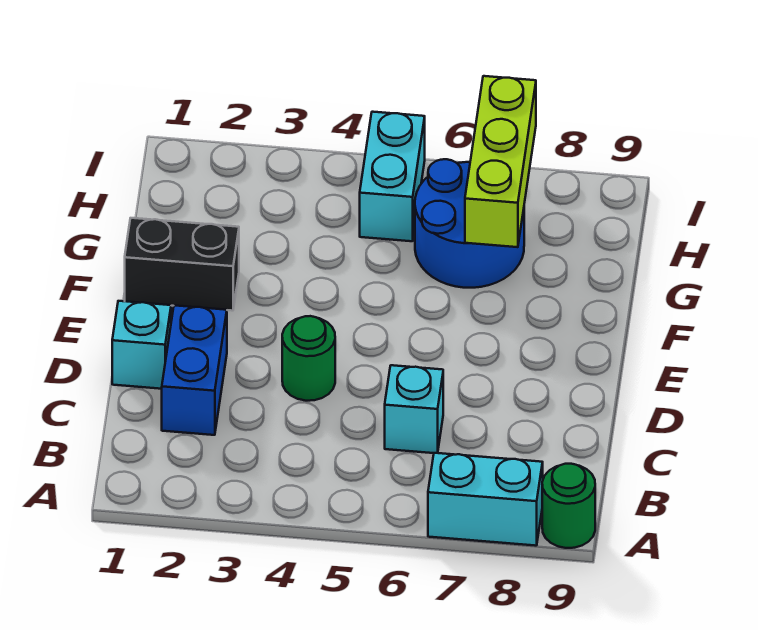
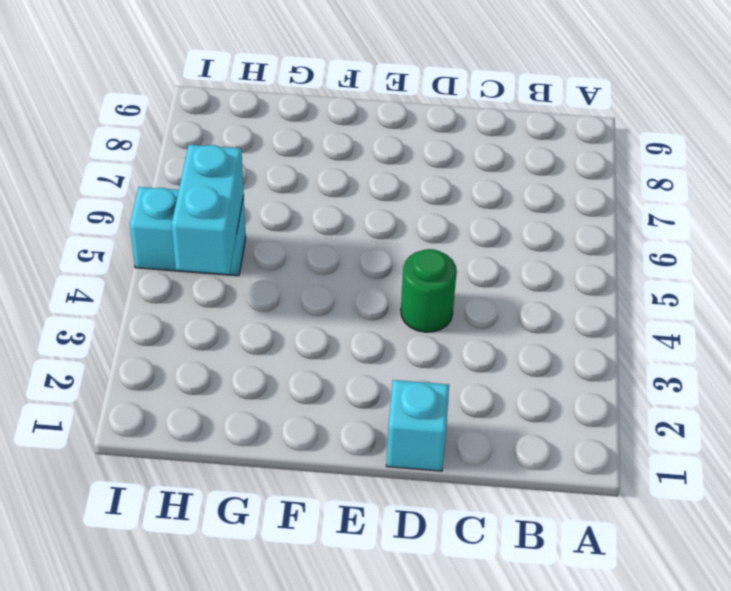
cyan 1x2 brick [172,145,244,274] -> cyan 1x2 brick moved to [428,453,543,546]
none -> green 1x1 round brick [542,464,595,548]
none -> blue 1x2 brick [162,305,227,435]

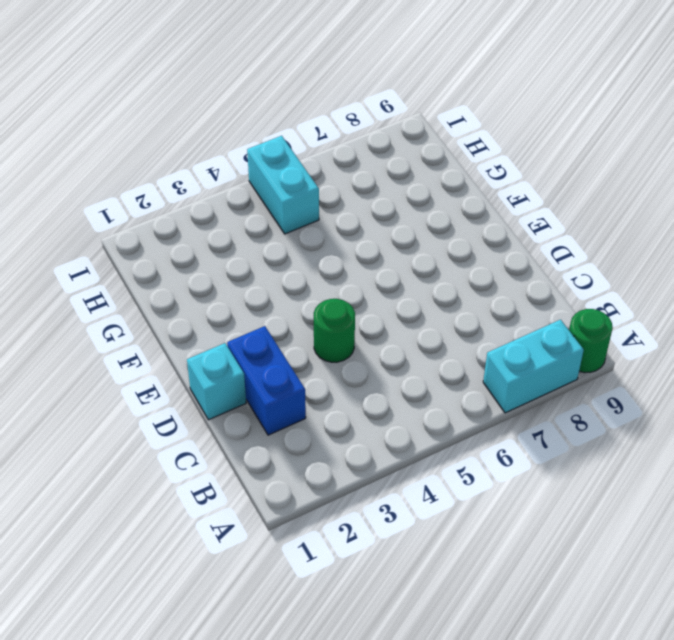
none -> cyan 1x1 brick [385,365,443,453]
none -> black 1x2 brick [125,218,239,311]

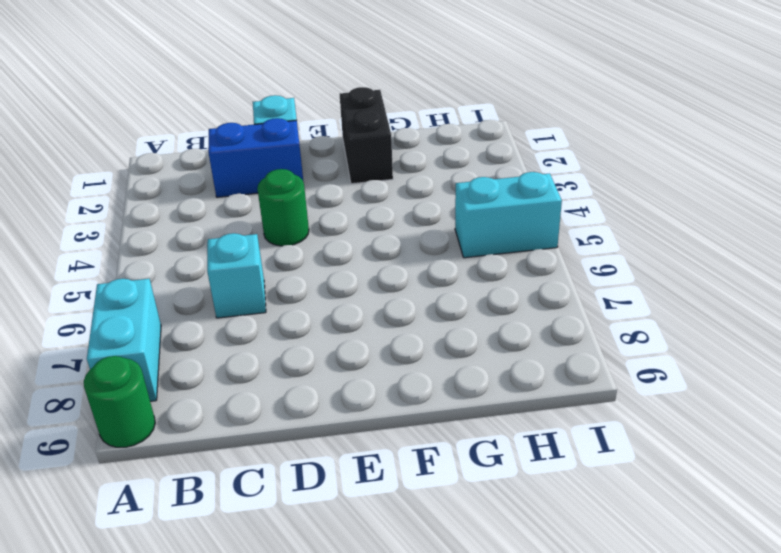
none -> blue 2x2 round brick [415,159,524,288]
none -> lime 1x3 brick [465,76,536,247]

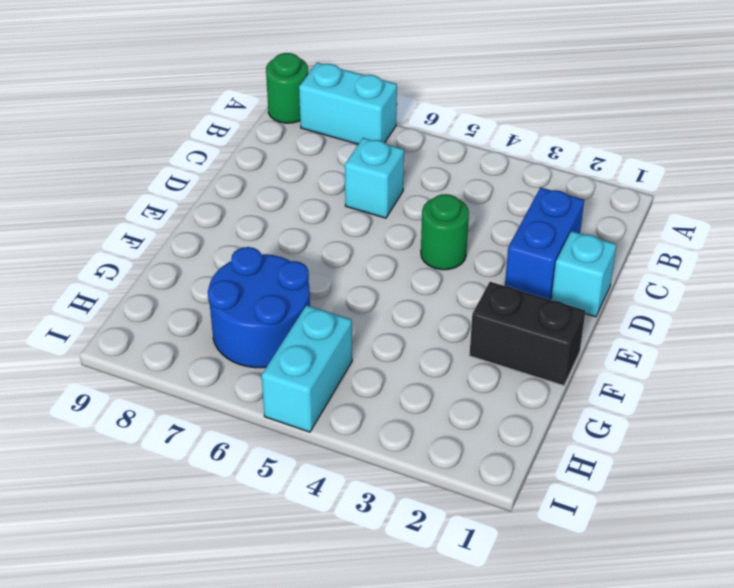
none -> lime 1x3 brick [465,76,536,247]

